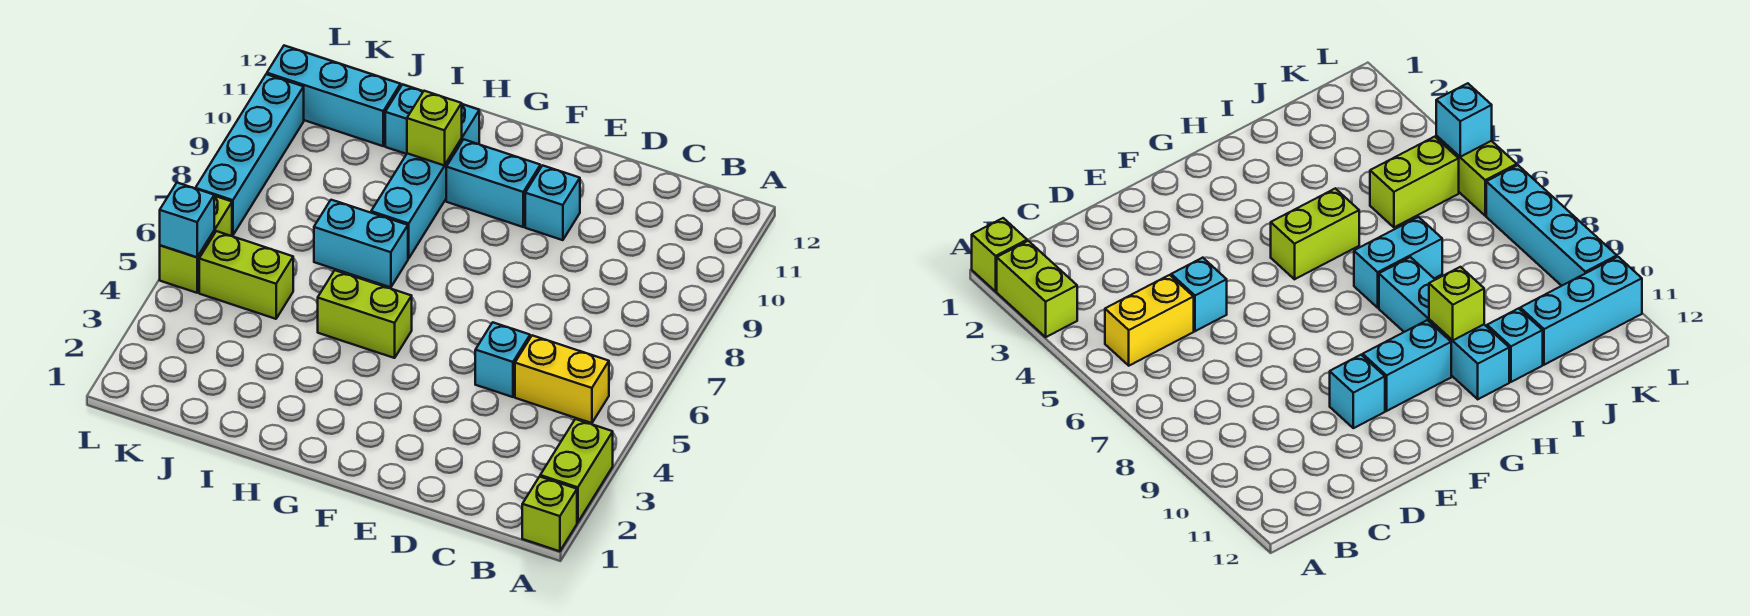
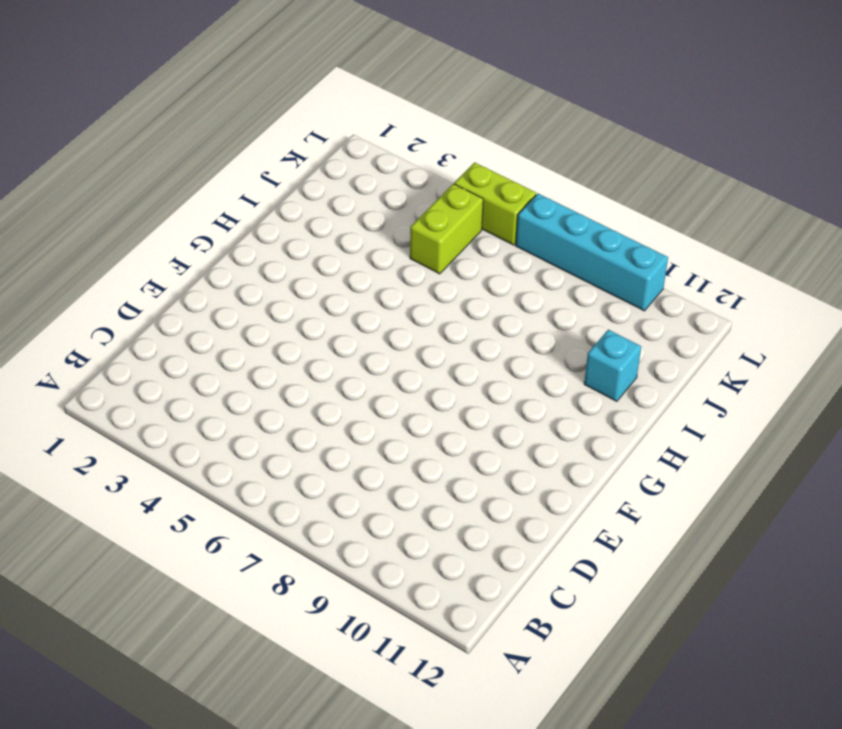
none -> lime 1x1 brick [522,477,577,551]
none -> lime 1x2 brick [540,419,613,523]
none -> yellow 1x2 brick [515,335,609,423]

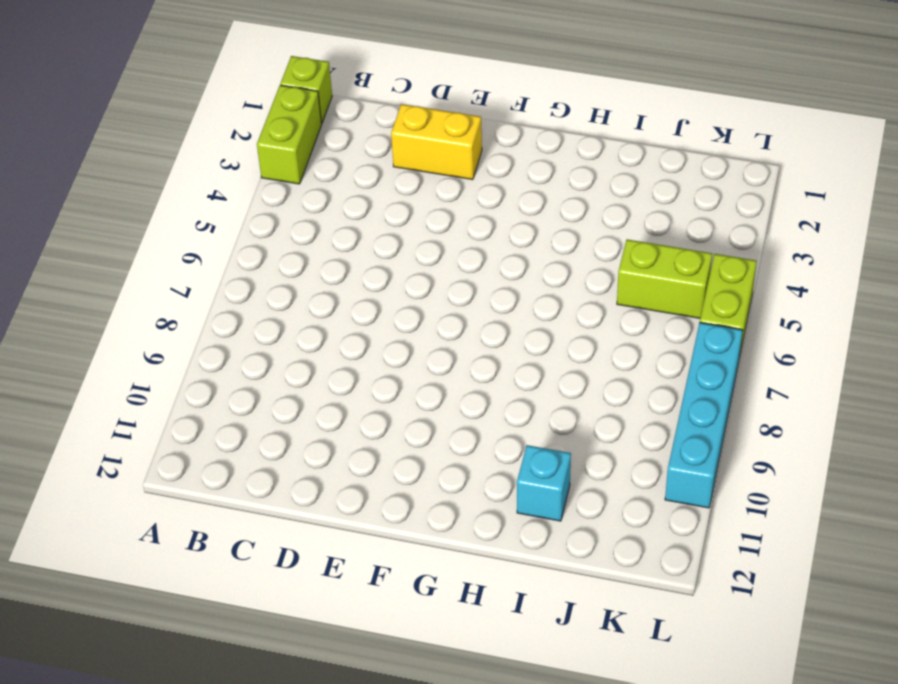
yellow 1x2 brick [391,104,482,180] -> yellow 1x2 brick moved to [515,335,609,423]
none -> cyan 1x1 brick [475,322,530,397]
none -> cyan 1x1 brick [525,165,580,240]
none -> cyan 1x2 brick [446,139,540,227]

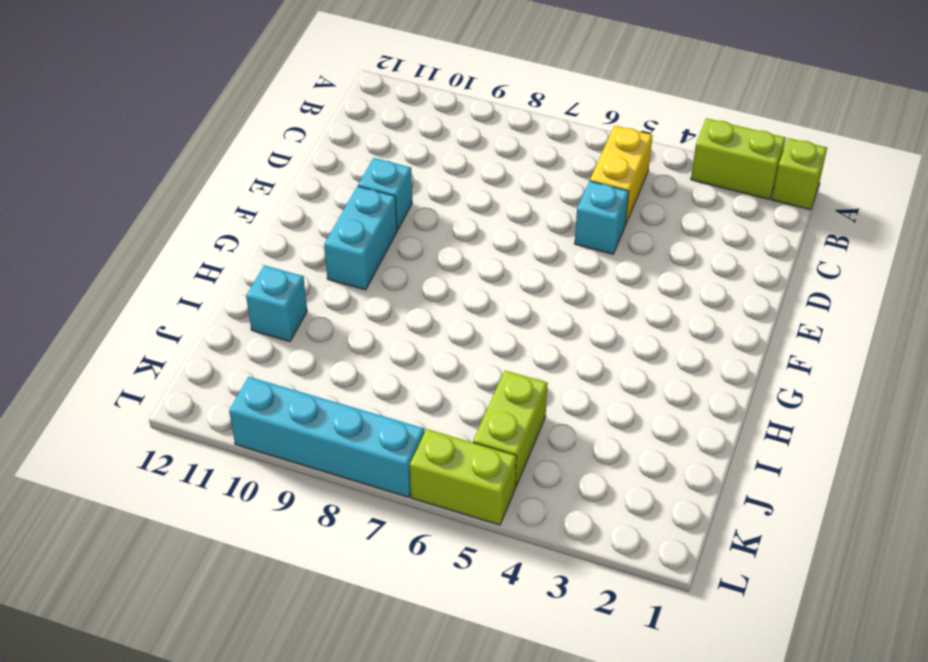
none -> lime 1x2 brick [318,270,412,358]
none -> cyan 1x2 brick [314,200,408,287]
none -> cyan 1x4 brick [371,104,479,259]

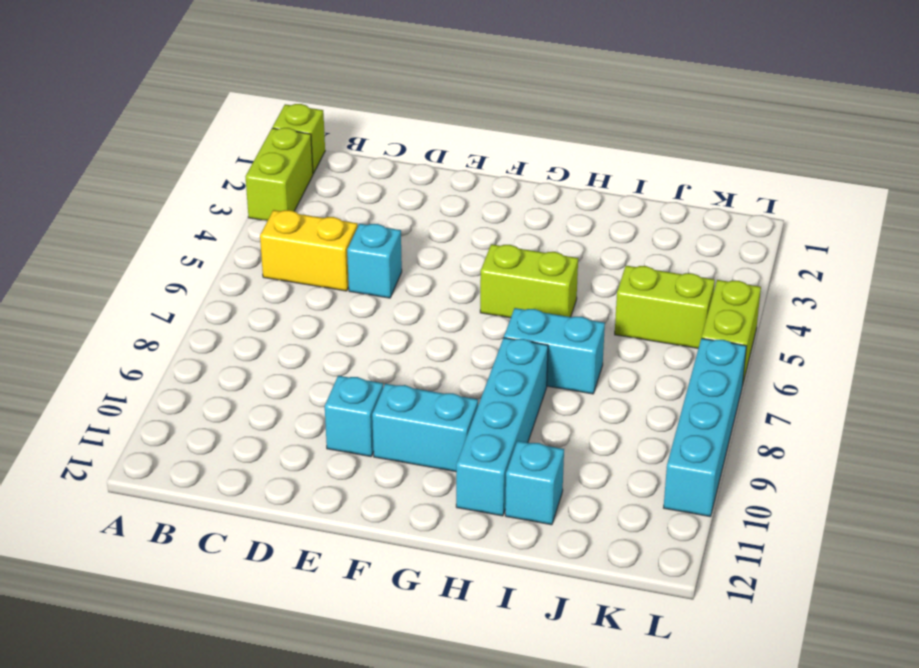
none -> cyan 1x3 brick [267,46,400,146]
none -> lime 1x1 brick [407,91,462,166]
none -> cyan 1x1 brick [160,183,214,257]

